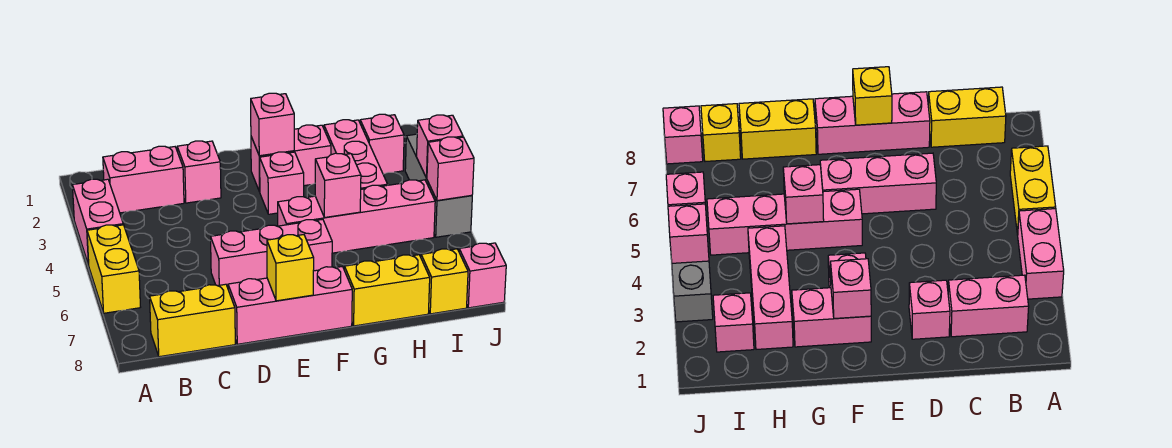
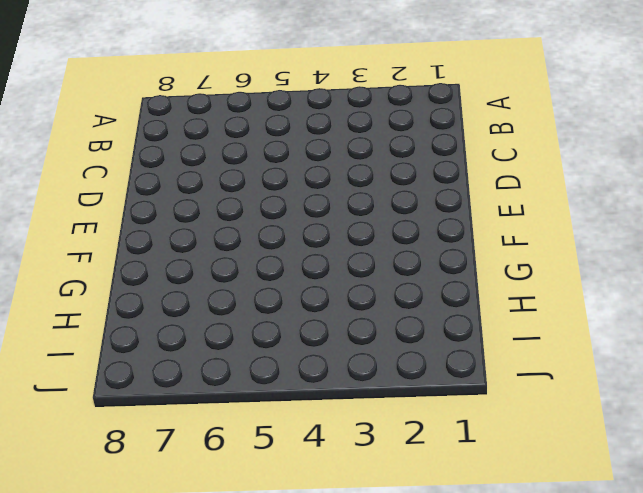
none -> pink 1x2 brick [72,179,123,265]
none -> yellow 1x2 brick [87,225,140,313]
none -> pink 1x2 brick [103,146,184,213]

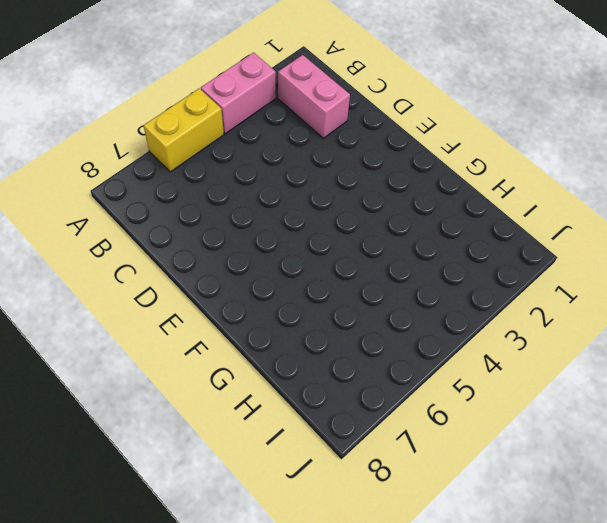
none -> yellow 1x2 brick [150,284,235,357]
none -> pink 1x1 brick [177,141,221,203]
none -> pink 1x3 brick [211,219,332,288]

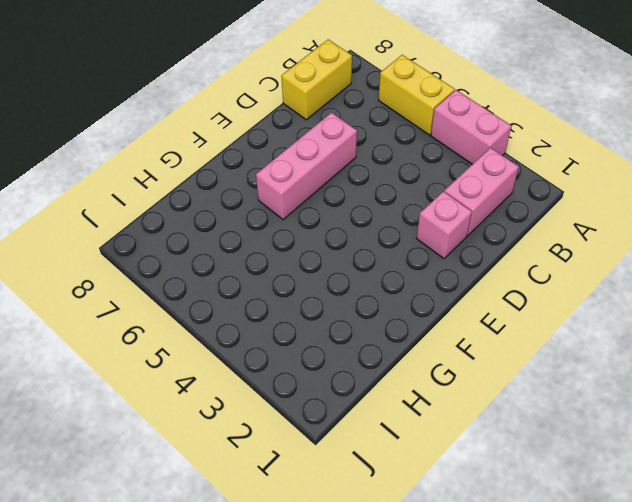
none -> pink 1x3 brick [228,266,352,344]
none -> pink 1x2 brick [251,125,331,192]
none -> pink 1x1 brick [260,152,304,214]

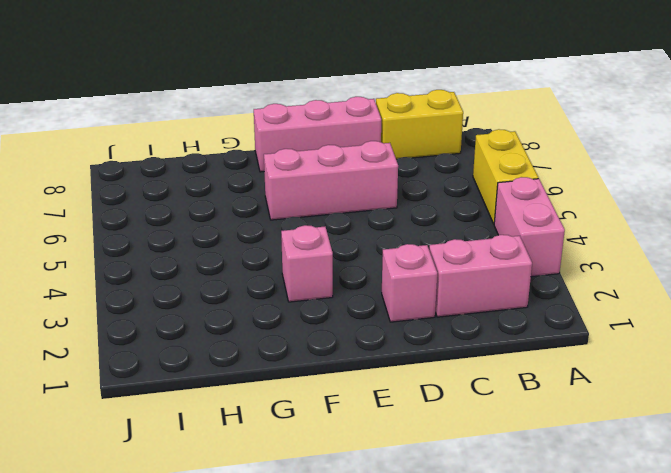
none -> pink 1x2 brick [251,125,331,192]
none -> pink 1x4 brick [278,180,435,253]
none -> yellow 1x2 brick [344,255,430,326]

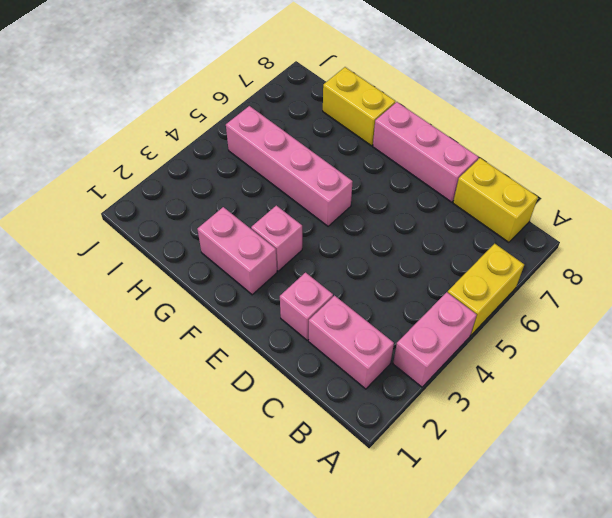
none -> pink 1x3 brick [211,219,332,288]
none -> pink 1x3 brick [324,120,388,189]
none -> pink 1x1 brick [360,114,404,174]

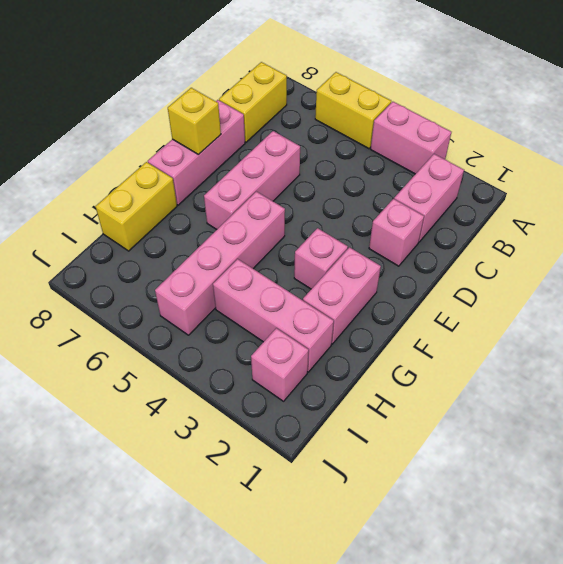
none -> yellow 1x1 brick [421,249,468,314]
none -> grey 1x3 brick [405,134,472,237]
none -> pink 1x1 brick [459,243,506,308]

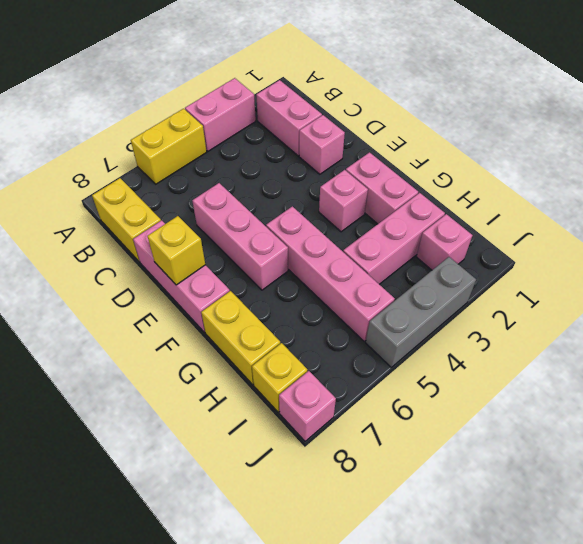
none -> pink 1x1 brick [251,93,294,156]
none -> pink 1x1 brick [315,153,361,217]
none -> pink 1x1 brick [417,115,463,178]

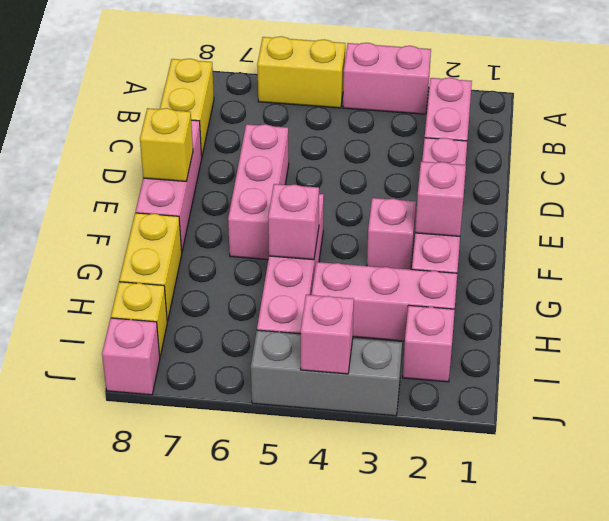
none -> pink 1x1 brick [427,137,474,201]

